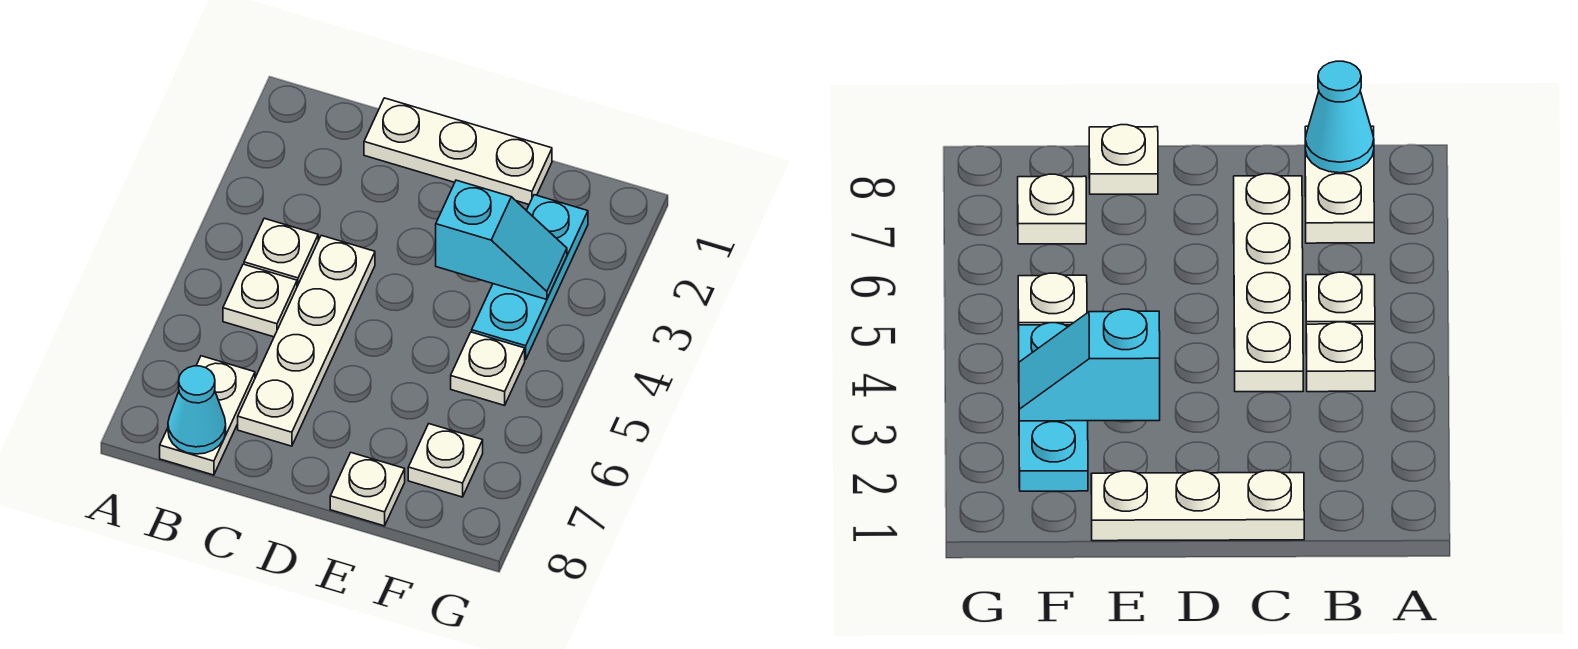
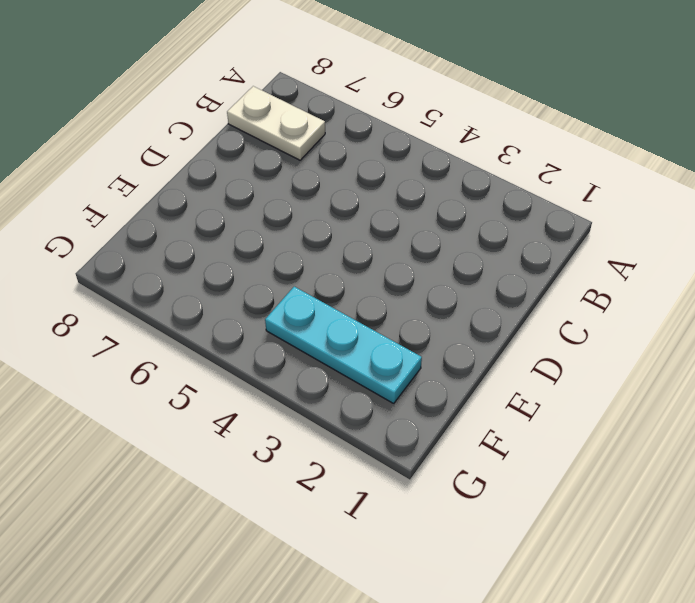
none -> white 1x1 plate [244,218,318,286]
none -> white 1x1 plate [223,264,297,337]

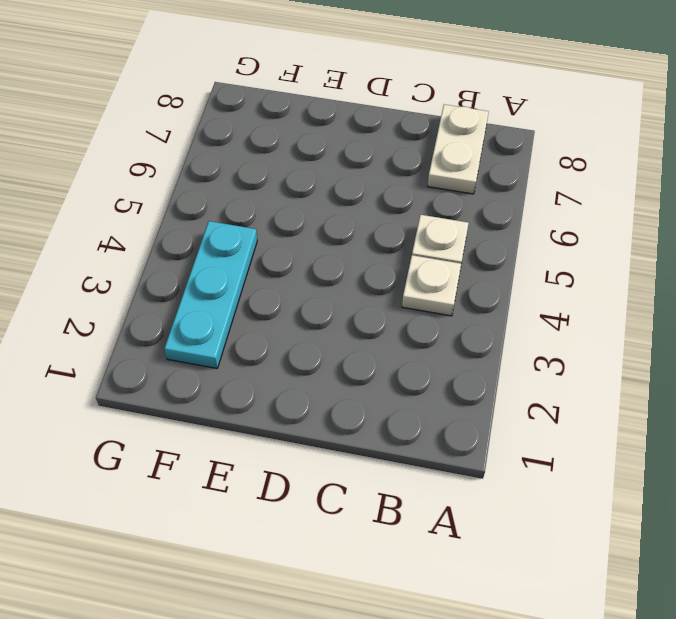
none -> white 1x3 plate [364,98,552,204]
none -> white 1x4 plate [238,235,375,446]

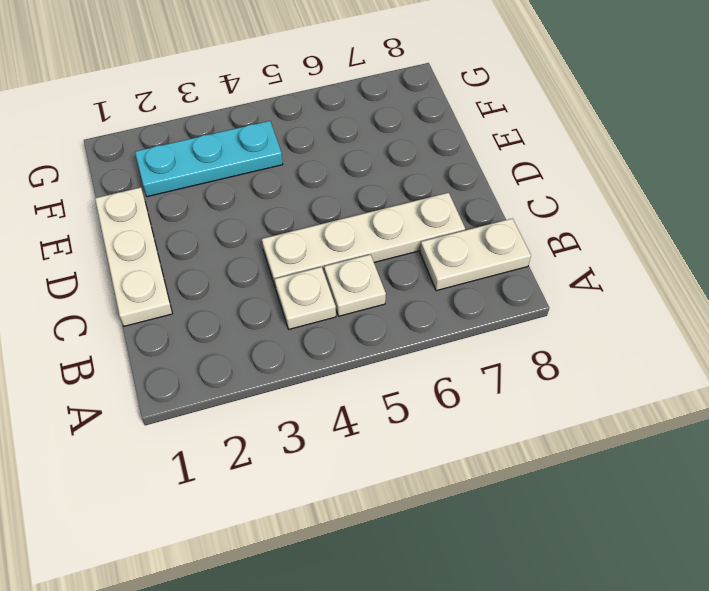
none -> white 1x1 plate [330,453,405,526]
none -> white 1x1 plate [451,332,525,405]

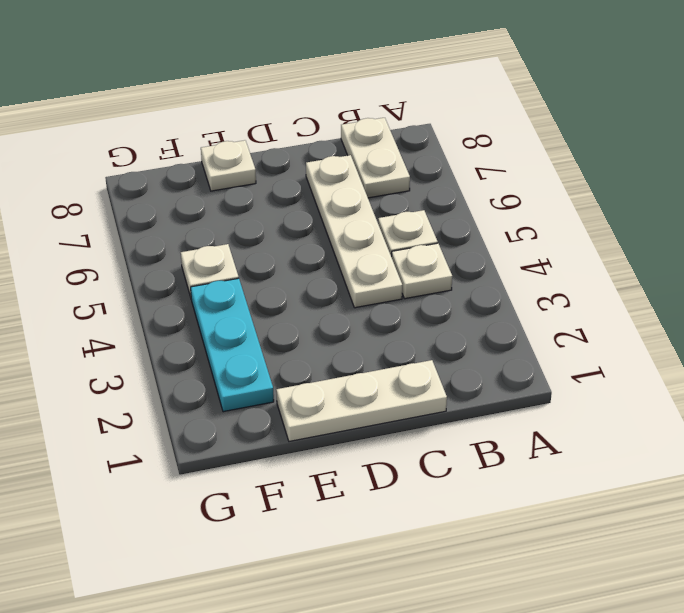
none -> white 1x1 plate [408,424,483,497]
none -> cyan 1x1 cone [168,366,226,454]

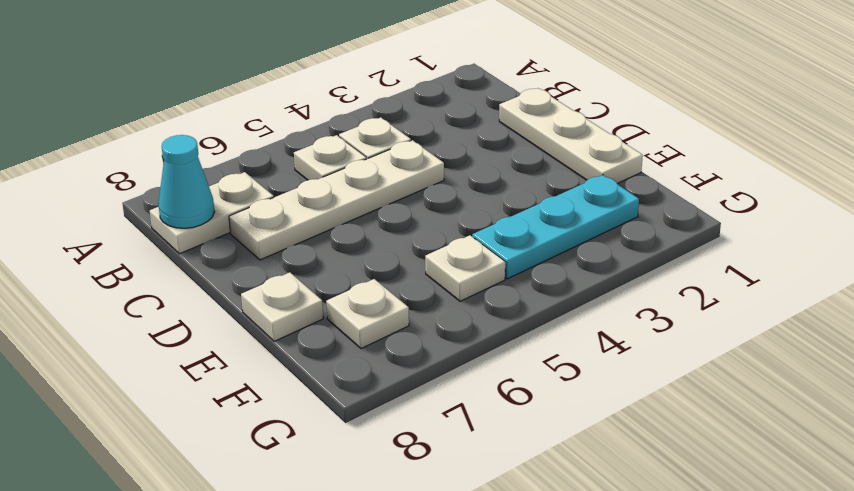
none -> cyan 1x2 slope [436,180,567,300]

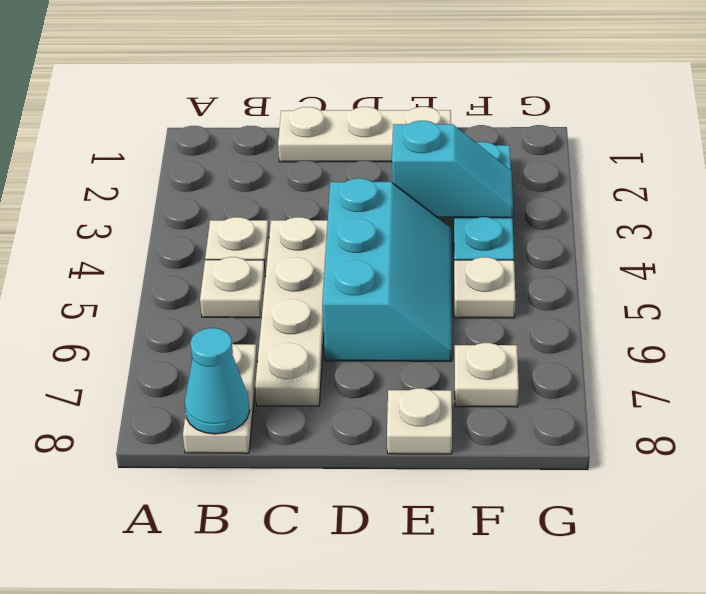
cyan 2x3 slope [323,178,452,361] -> none

